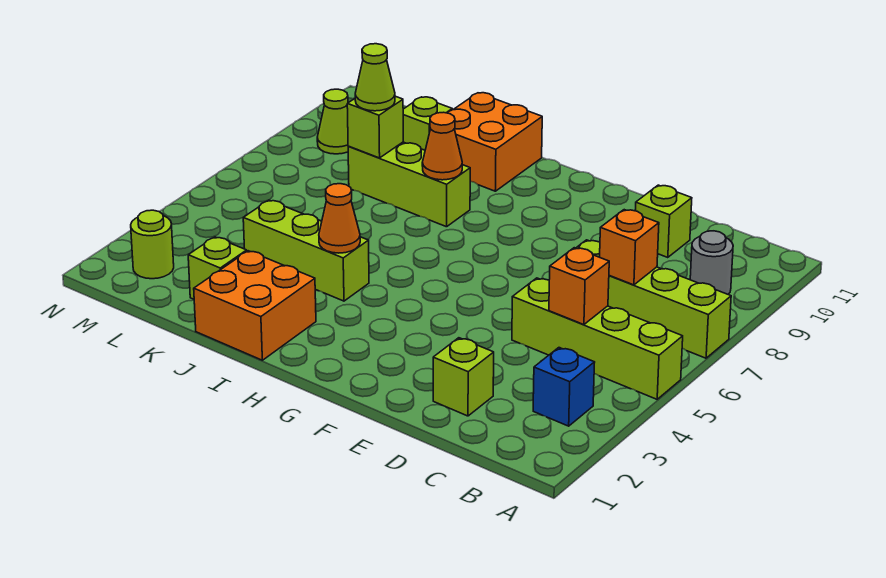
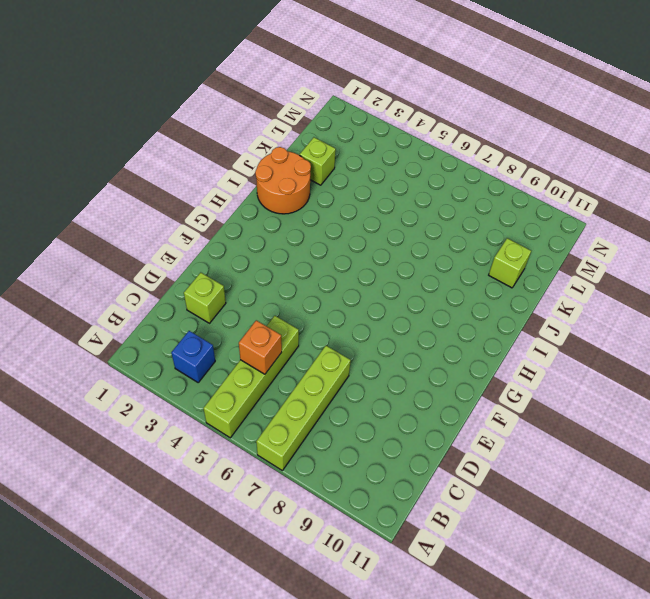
orange 2x2 round brick [255,147,311,214] -> orange 2x2 brick [194,251,316,360]
none -> grey 1x1 round brick [690,231,733,294]
none -> lime 1x1 brick [635,185,692,258]
none -> lime 1x3 brick [243,200,369,301]

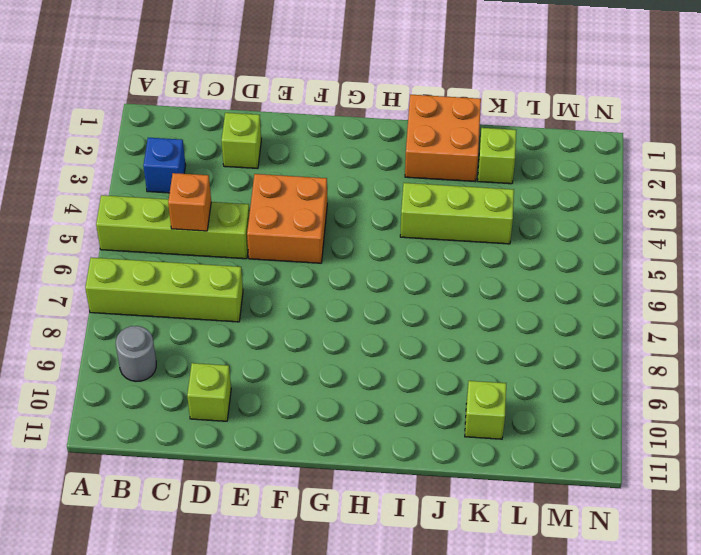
orange 2x2 brick [247,174,327,263] -> orange 2x2 brick moved to [448,93,542,191]
none -> lime 1x3 brick [348,142,470,227]
none -> lime 1x1 round brick [131,210,174,279]
none -> lime 1x1 cone [317,89,349,154]

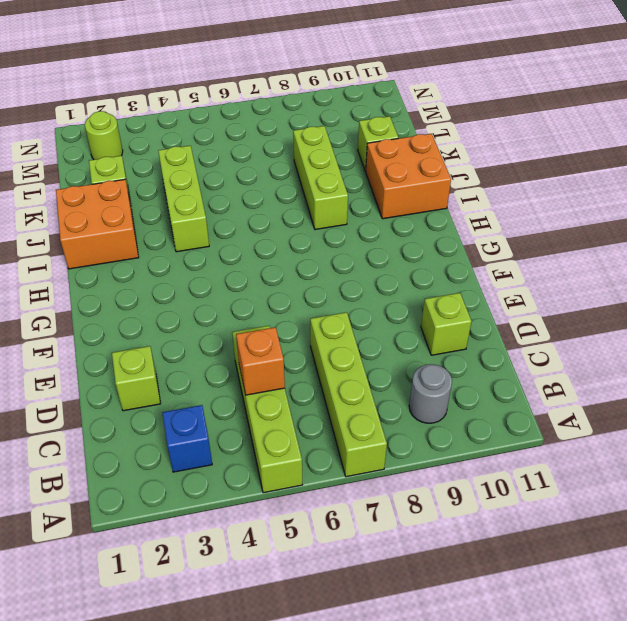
none -> lime 1x1 cone [317,89,349,154]
none -> orange 1x1 brick [600,210,659,285]
none -> orange 1x1 cone [319,184,360,253]

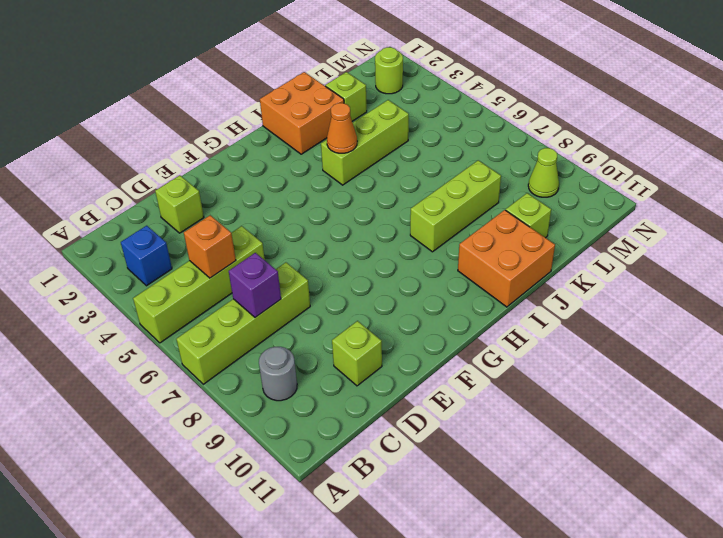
purple 1x1 brick [229,253,281,317] -> orange 1x1 brick [600,210,659,285]
none -> orange 1x1 cone [422,112,462,180]
none -> lime 1x1 brick [347,96,403,158]
none -> lime 1x1 cone [355,44,395,111]

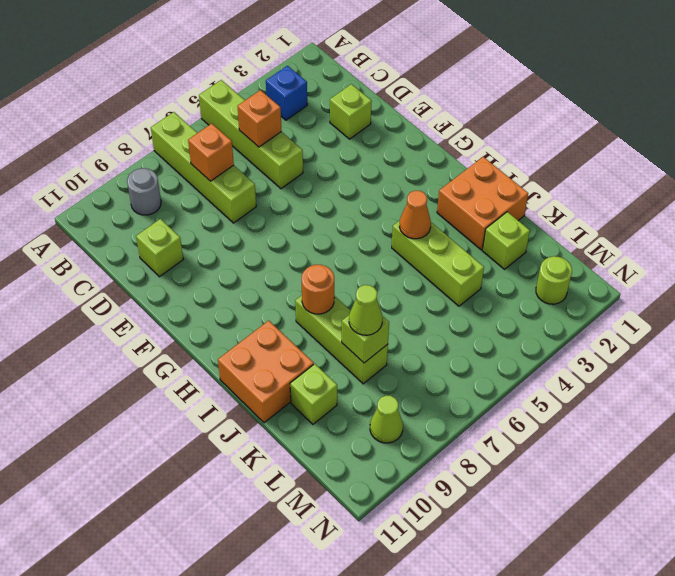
orange 1x1 round brick [302,265,334,314] -> orange 1x1 cone [422,112,462,180]

